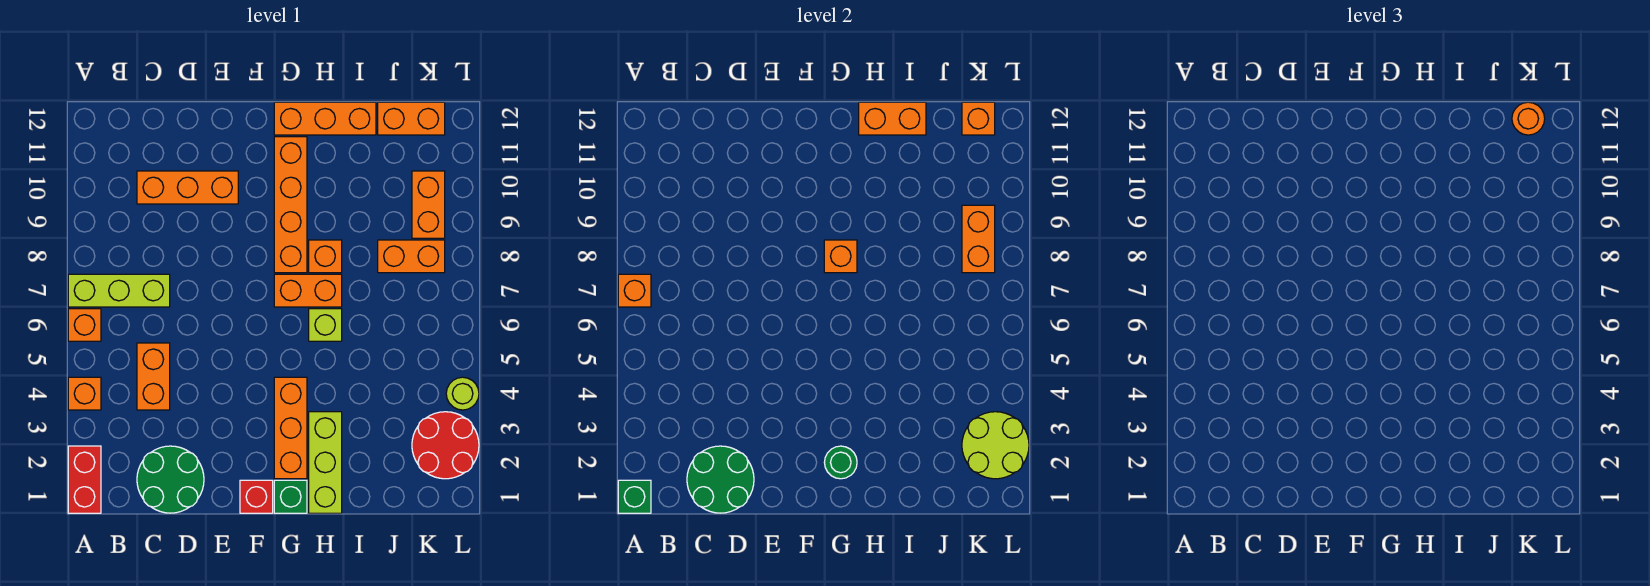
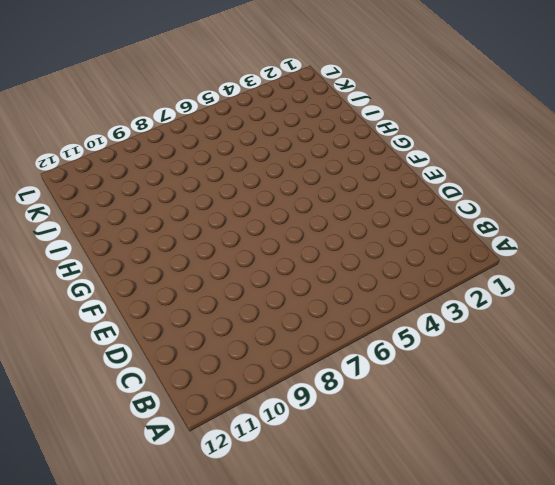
none -> red 1x2 brick [68,446,101,513]
none -> orange 1x1 brick [68,377,101,410]
none -> orange 1x1 brick [68,309,101,341]
none -> lime 1x3 brick [68,274,170,307]

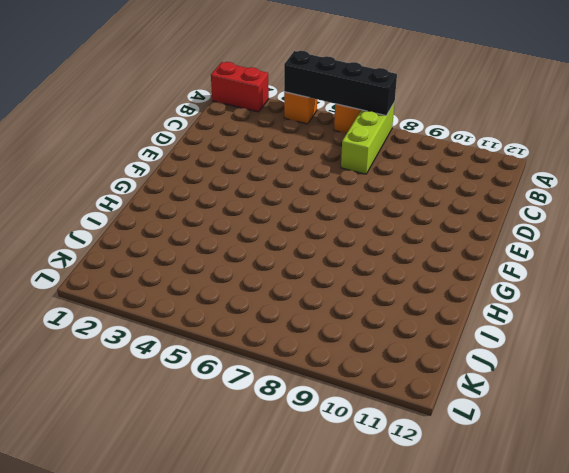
black 1x4 brick [284,51,397,116] -> orange 1x1 brick [618,274,651,307]
none -> green 2x2 round brick [137,446,204,513]
none -> orange 1x2 brick [137,343,170,410]
none -> orange 1x3 brick [137,171,238,204]
none -> red 1x1 brick [240,480,273,513]

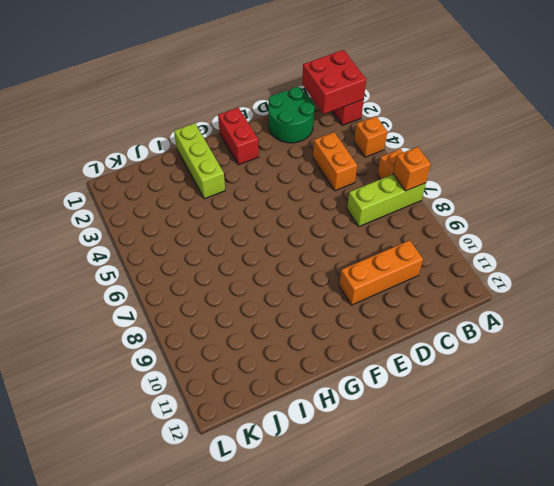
red 2x2 brick [302,50,366,114] -> green 1x1 brick [618,480,651,513]
red 1x2 brick [218,108,259,165] -> red 1x1 brick [240,480,273,513]
none -> green 1x1 brick [274,480,307,513]
none -> orange 1x3 brick [274,377,307,479]
none -> orange 1x2 brick [274,274,342,307]
none -> orange 1x4 brick [274,137,307,273]

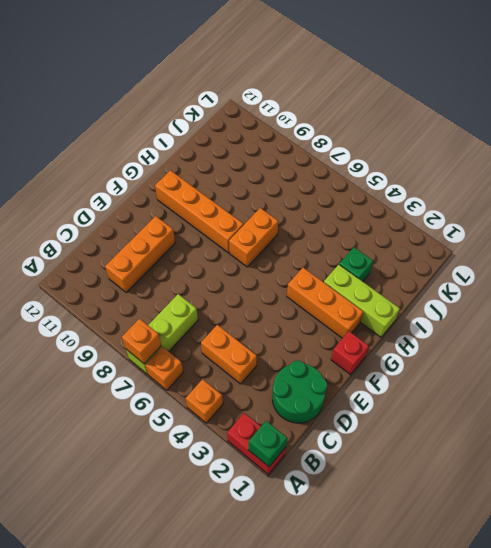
green 1x1 brick [339,247,373,281] -> green 1x1 brick moved to [274,480,307,513]
none -> orange 1x3 brick [274,102,376,135]
none -> lime 1x1 brick [309,309,342,341]
none -> orange 1x1 brick [309,240,342,273]
none -> orange 1x2 brick [378,240,445,273]

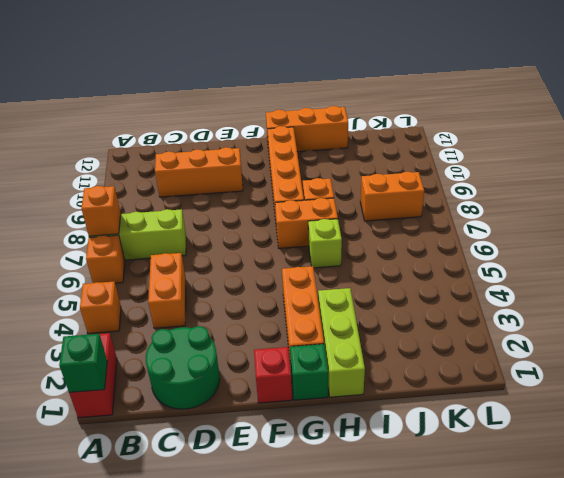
none -> orange 1x2 brick [378,102,445,135]
none -> red 2x2 round brick [412,412,479,479]
none -> orange 1x2 brick [412,171,445,238]
none -> lime 1x1 round brick [446,377,479,410]

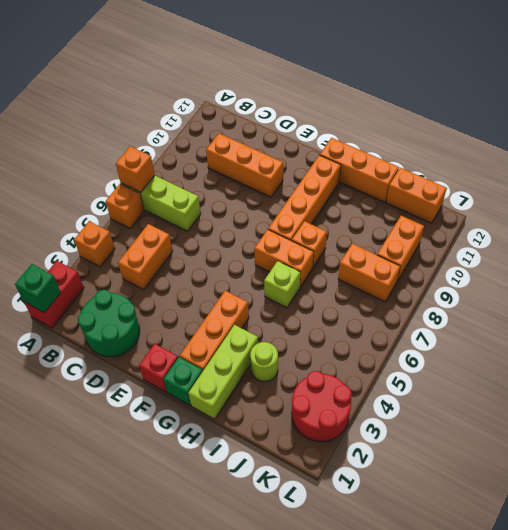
lime 1x1 round brick [250,342,278,382] -> lime 1x1 round brick moved to [446,377,479,410]
none -> green 2x2 round brick [687,446,754,513]
none -> green 1x1 round brick [824,446,857,479]
none -> orange 1x1 brick [824,240,857,273]
none -> orange 1x2 brick [859,102,926,135]

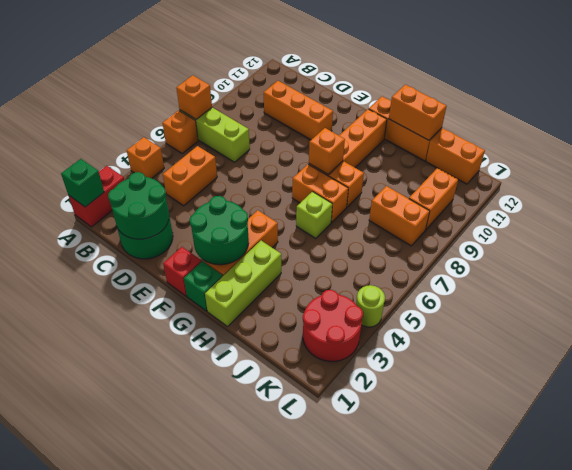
green 2x2 round brick [190,196,249,265] -> green 1x1 round brick [824,446,857,479]
none -> lime 2x2 round brick [962,412,1029,479]
none -> orange 1x2 brick [962,205,995,273]
none -> orange 1x1 brick [962,102,995,135]
none -> orange 1x1 round brick [1512,102,1545,135]

